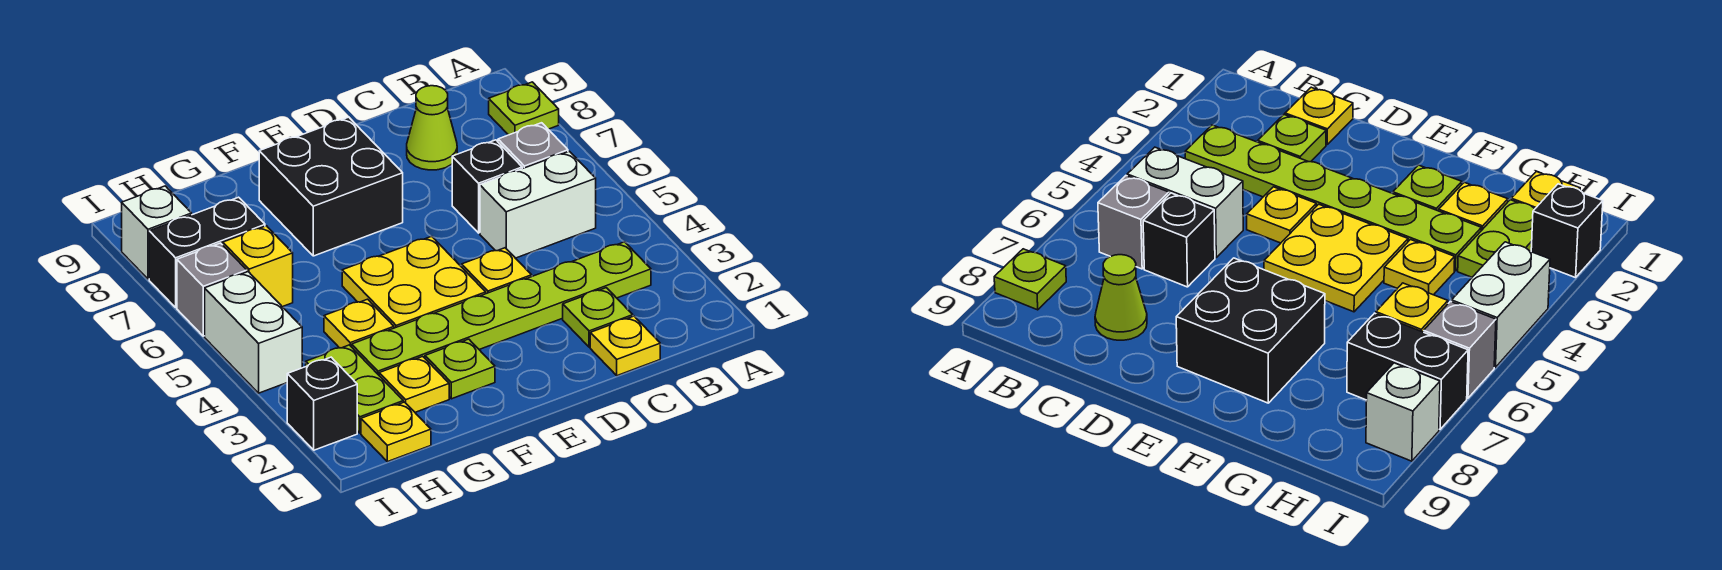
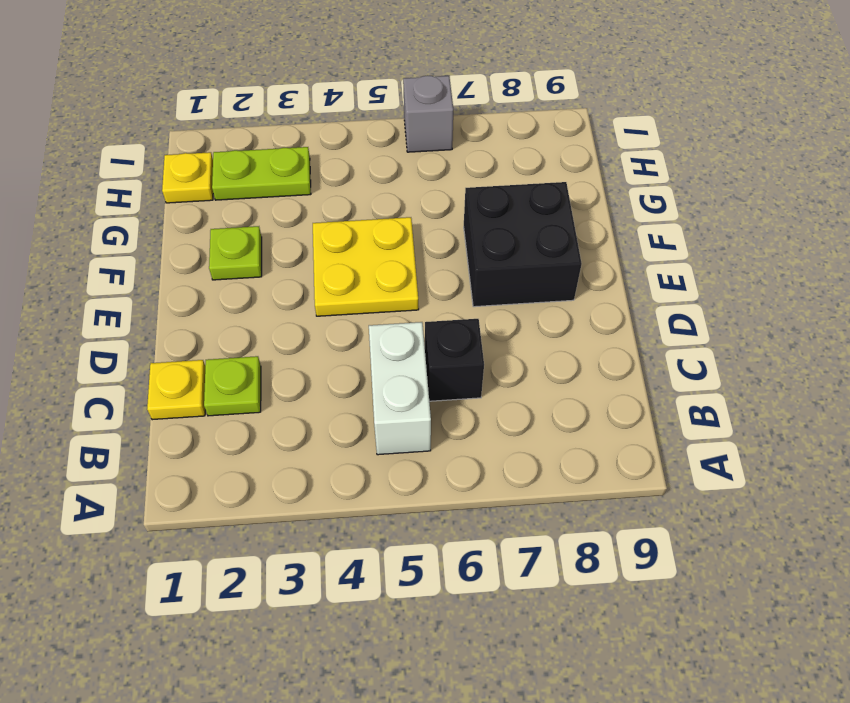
none -> lime 1x1 plate [489,82,559,135]
none -> lime 1x6 plate [352,242,651,375]
none -> grey 1x1 brick [498,123,568,169]

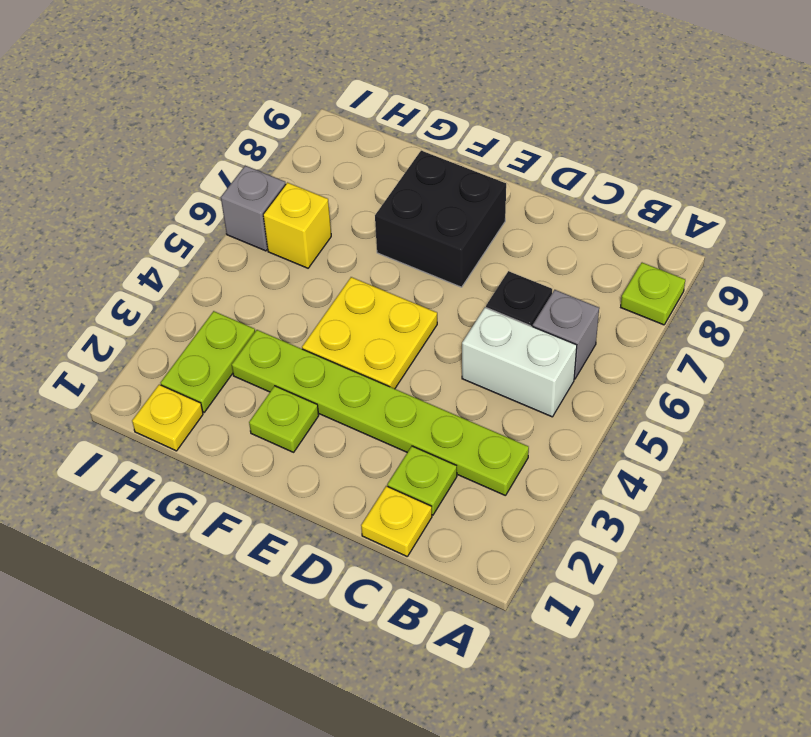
none -> lime 1x1 cone [407,86,457,170]
none -> yellow 1x1 plate [462,248,532,294]
none -> yellow 1x1 plate [379,356,449,412]

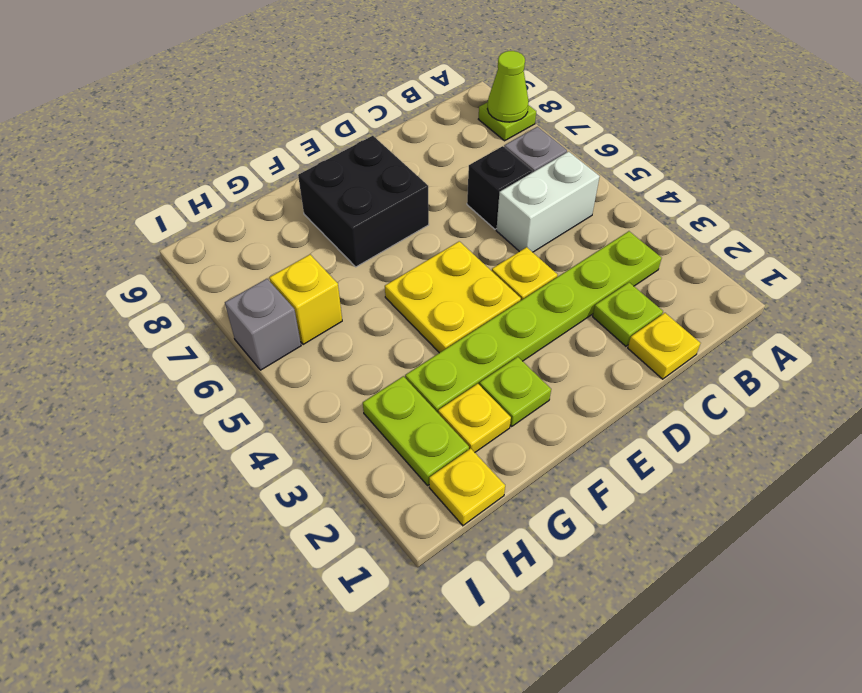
lime 1x1 cone [487,51,529,122] -> lime 1x1 cone moved to [407,86,457,170]
none -> yellow 1x1 plate [324,299,394,348]
none -> black 1x2 brick [149,197,265,307]
none -> black 1x1 brick [287,357,357,450]

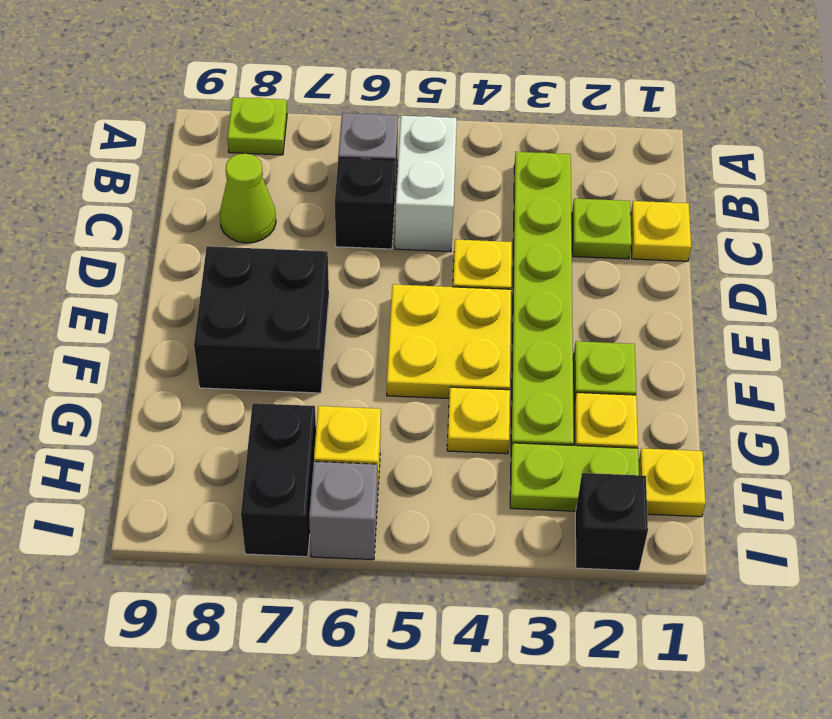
none -> white 1x2 brick [205,272,302,393]
none -> white 1x1 brick [122,186,192,279]

